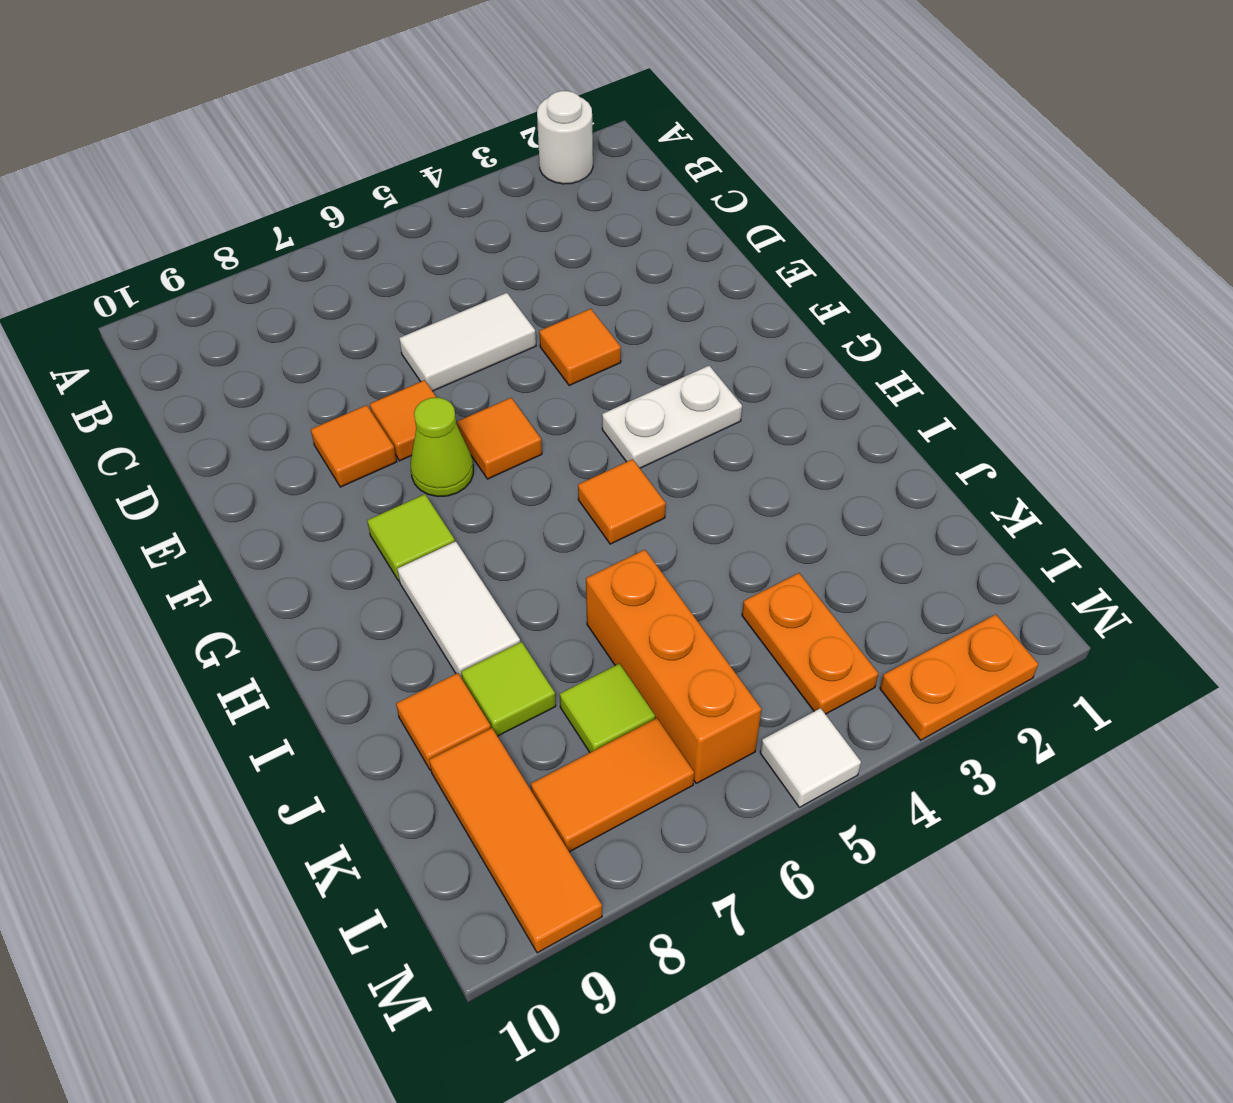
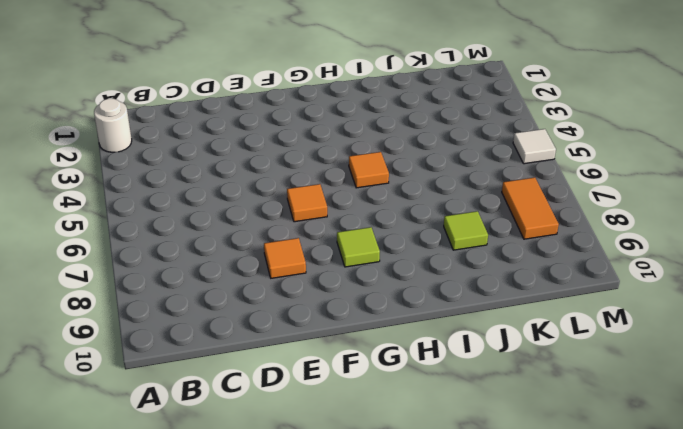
none -> white 1x2 tile [399,293,536,391]
none -> orange 1x1 tile [539,309,621,385]
none -> orange 1x1 tile [370,380,437,461]

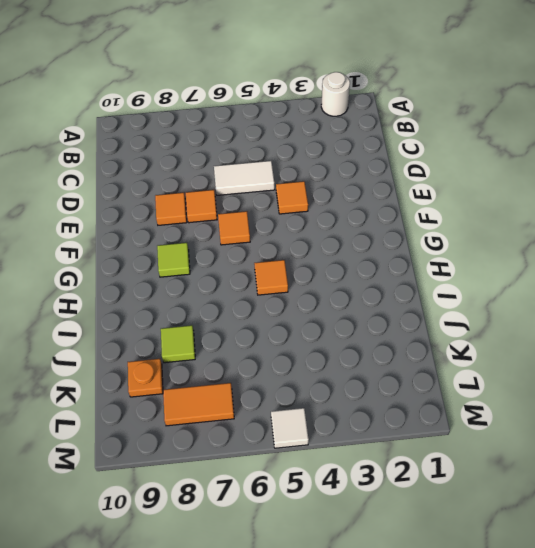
orange 1x1 plate [128,359,163,397] -> orange 1x3 tile [429,728,602,953]
none -> lime 1x1 cone [411,398,473,497]
none -> white 1x2 plate [602,366,742,468]
none -> white 1x2 tile [397,541,520,678]

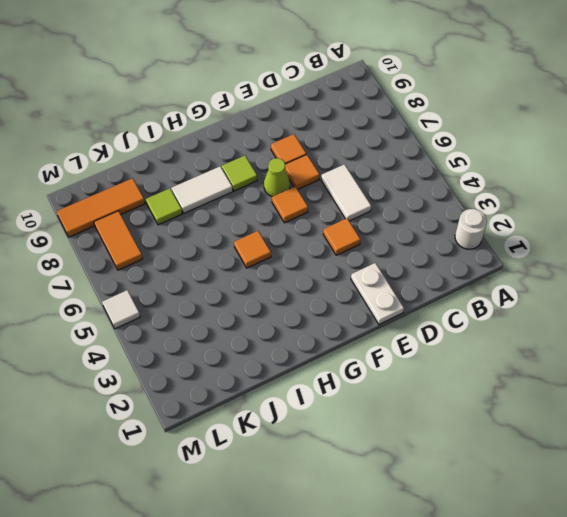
white 1x2 plate [351,263,404,324] -> white 1x2 plate moved to [602,366,742,468]
none -> orange 1x3 brick [586,550,761,783]
none -> orange 1x1 tile [396,673,491,770]
none -> orange 1x2 plate [742,573,878,714]

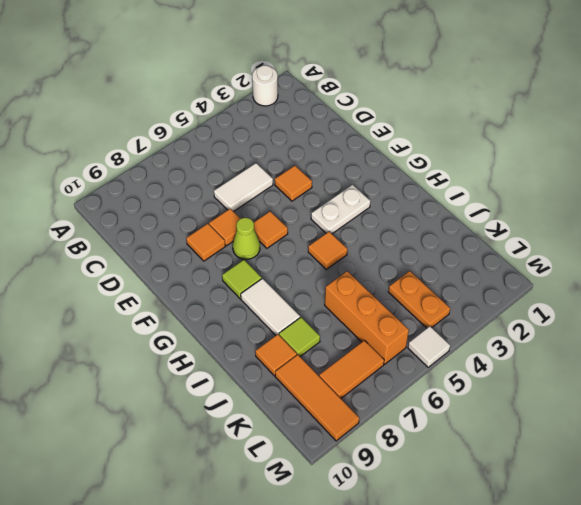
none -> lime 1x1 tile [560,664,655,752]
none -> orange 1x2 plate [880,614,1038,740]

